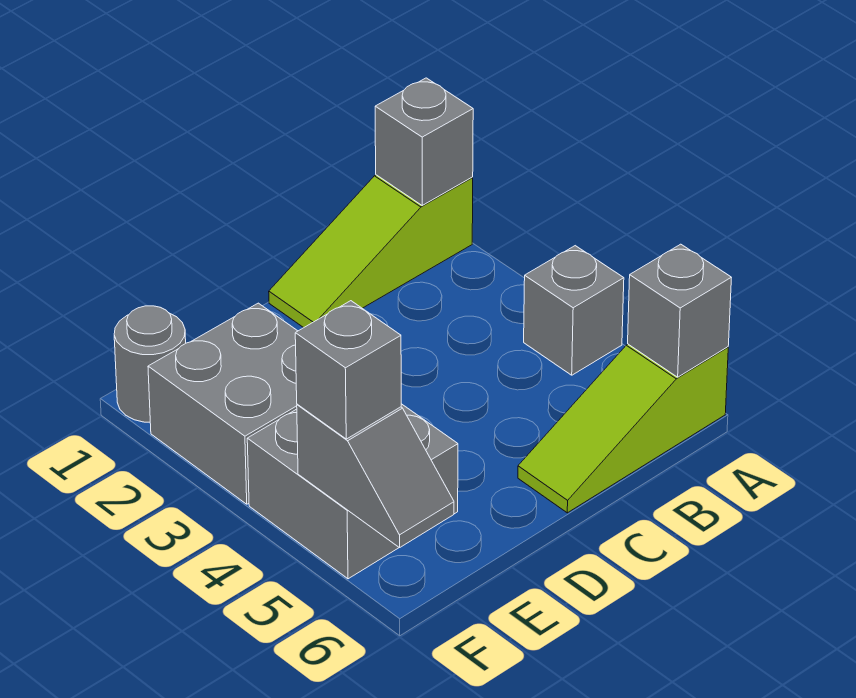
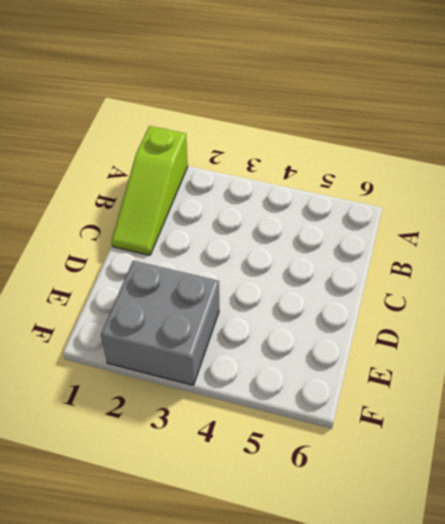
none -> grey 1x1 brick [524,246,624,375]
none -> lime 1x3 slope [518,344,728,513]

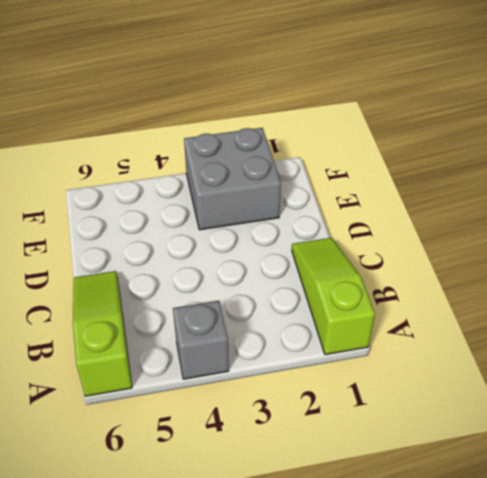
none -> grey 2x2 brick [247,404,458,579]
none -> grey 1x1 round brick [114,306,186,422]

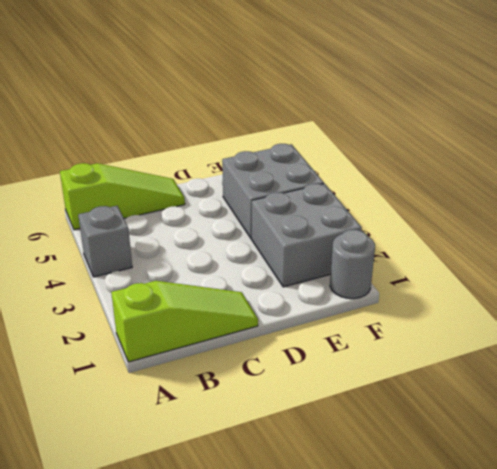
none -> grey 1x1 brick [375,78,473,205]
none -> grey 1x1 brick [628,244,731,377]

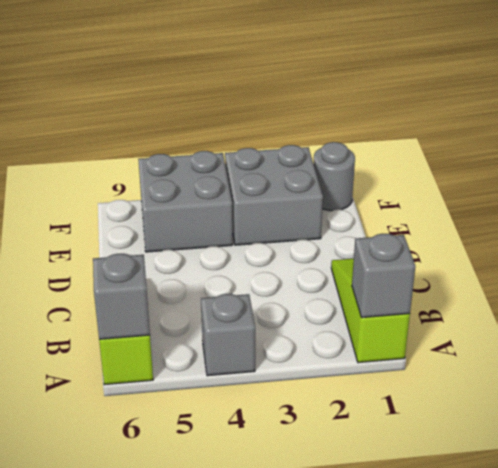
none -> grey 1x2 slope [297,404,454,548]
none -> grey 1x1 brick [295,301,401,439]

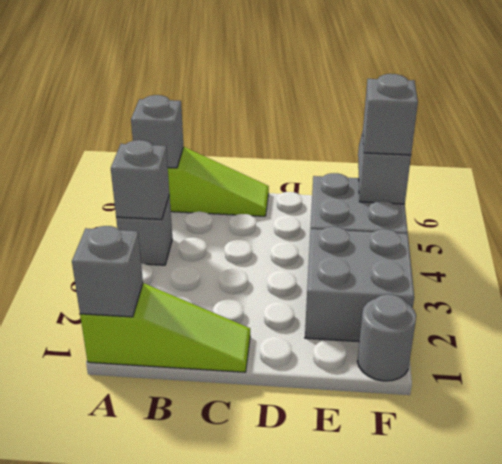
grey 1x1 brick [111,140,169,219] -> none

